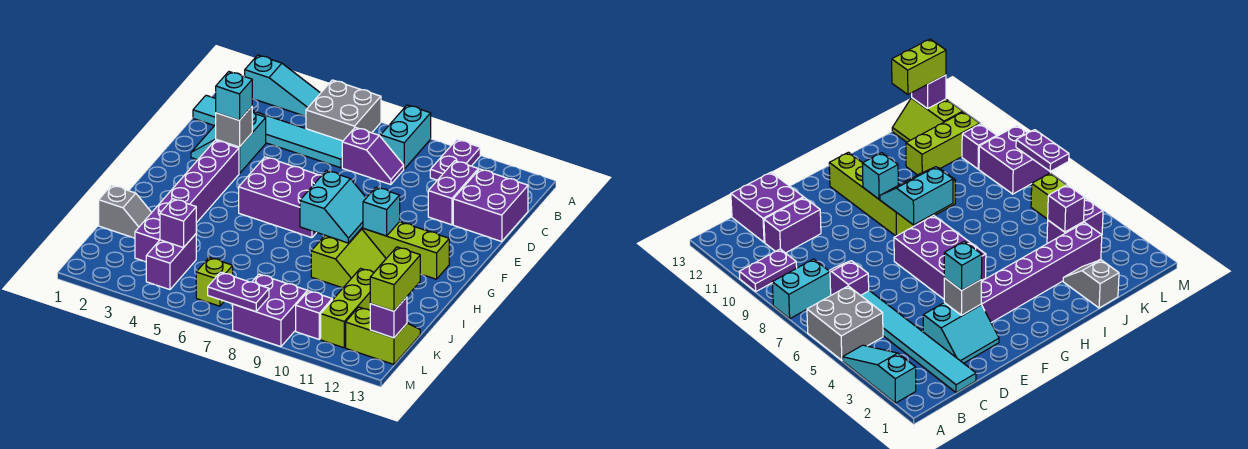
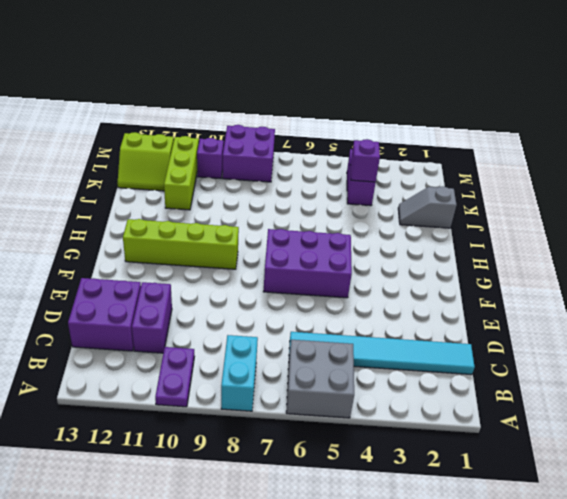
none -> cyan 1x3 slope [245,55,320,116]
none -> purple 1x2 slope [342,127,404,185]
none -> cyan 2x2 slope [191,112,266,174]

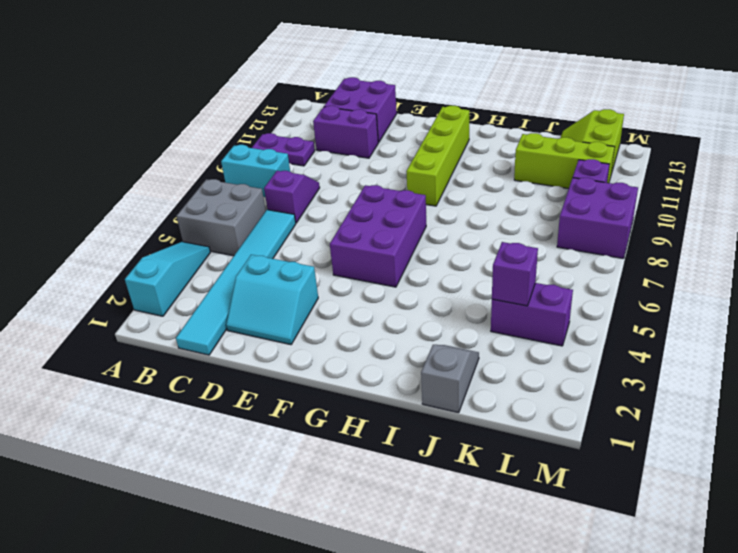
none -> purple 1x6 brick [135,140,239,262]
none -> lime 2x2 slope [311,229,386,288]
none -> lime 1x1 brick [196,258,233,306]

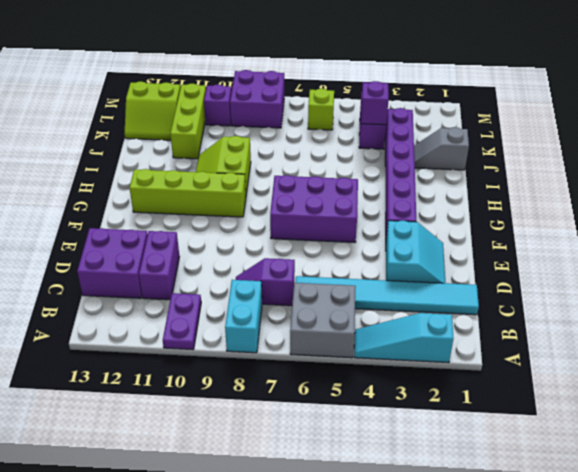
none -> grey 1x1 brick [216,107,252,147]
none -> cyan 2x2 slope [300,171,366,243]
none -> cyan 1x1 brick [363,187,400,236]

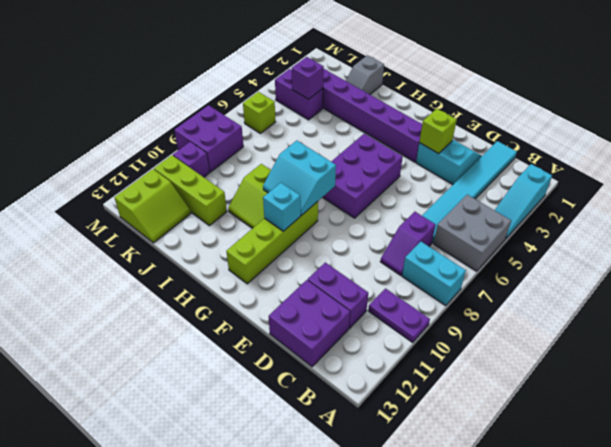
lime 1x1 brick [419,109,457,154] -> grey 1x1 brick [216,107,252,147]
none -> purple 1x1 brick [370,297,407,338]
none -> purple 1x2 plate [208,272,269,312]
none -> cyan 1x1 brick [216,72,252,120]

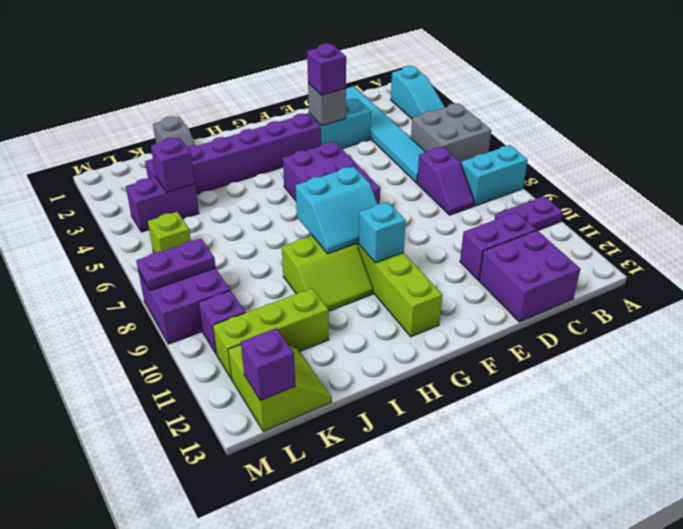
purple 1x1 brick [307,43,346,95] -> cyan 1x1 brick [216,72,252,120]
purple 1x2 plate [136,239,216,291] -> purple 1x2 plate turned to [208,272,269,312]
none -> lime 1x2 brick [370,247,420,311]

